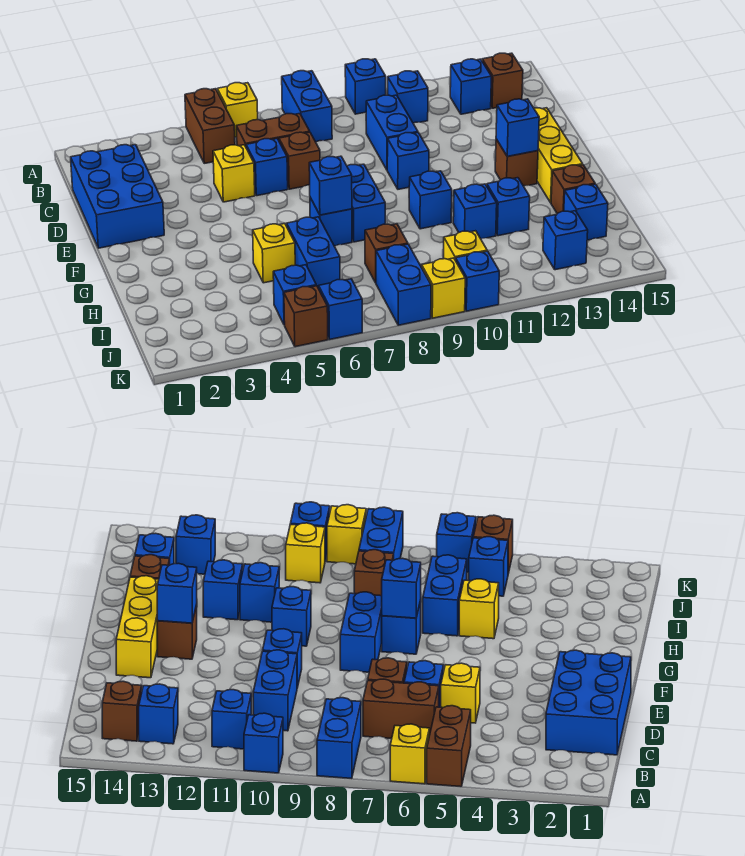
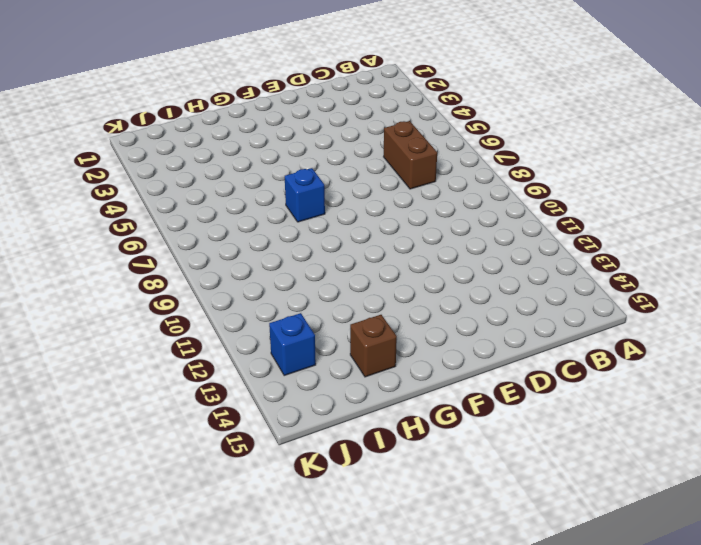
none -> brown 1x2 brick [185,89,235,163]
none -> yellow 1x1 brick [217,83,258,137]
none -> blue 1x2 brick [282,71,332,142]
none -> blue 1x1 brick [345,59,386,114]

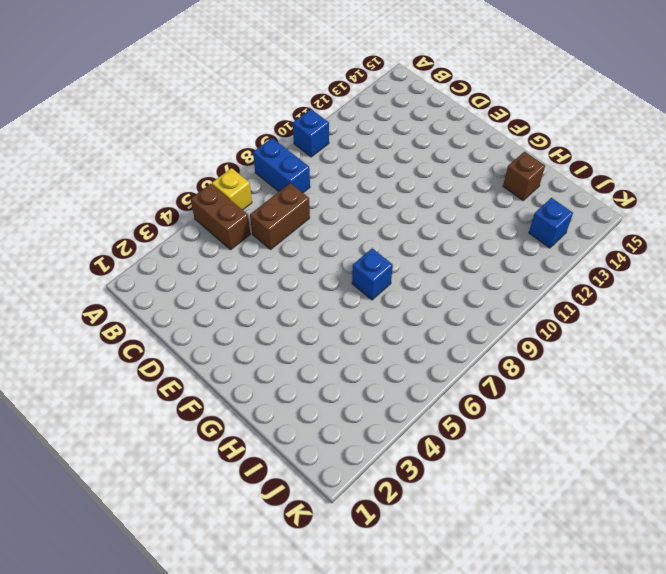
none -> blue 1x1 brick [387,71,428,123]
none -> blue 1x1 brick [450,59,491,114]
none -> brown 1x1 brick [482,53,523,108]
none -> blue 2x3 brick [71,145,164,248]

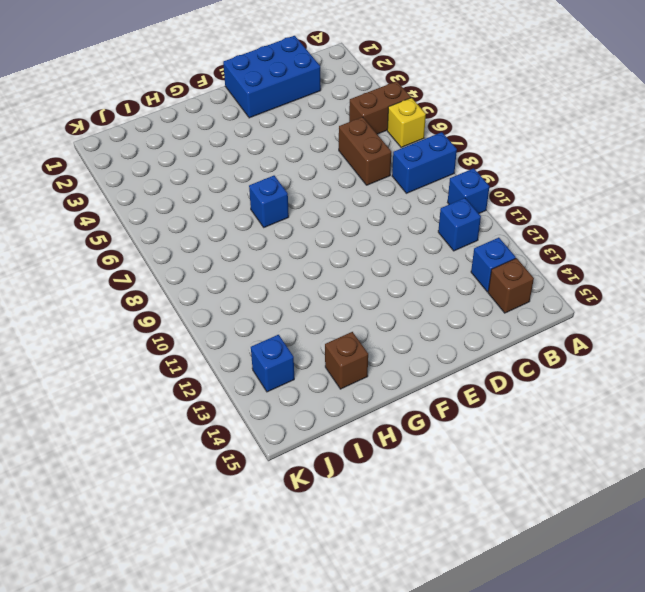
none -> blue 1x2 brick [366,95,418,170]
none -> yellow 1x1 brick [213,145,255,202]
none -> blue 1x1 brick [246,139,288,196]
none -> brown 1x1 brick [279,132,320,189]

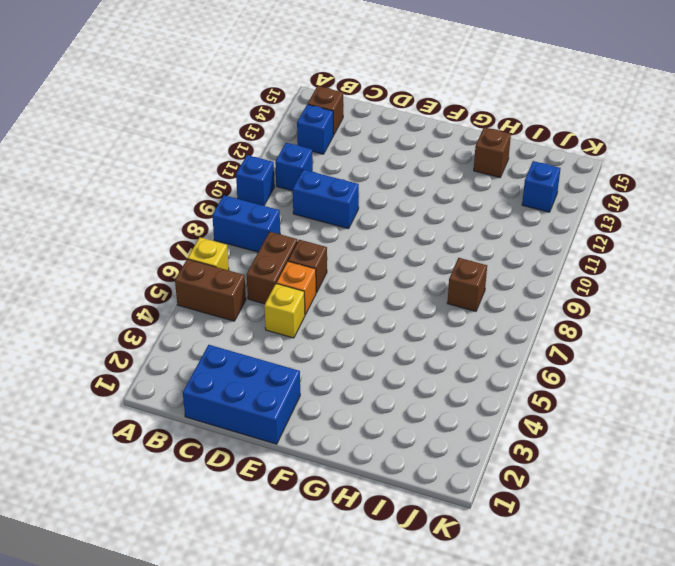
orange 1x1 brick [276,261,316,315] -> blue 1x1 brick [246,139,288,196]
none -> blue 1x1 brick [387,133,429,189]
none -> yellow 1x3 brick [534,108,583,203]
none -> blue 1x2 brick [347,164,385,242]
none -> brown 1x1 brick [495,139,538,186]

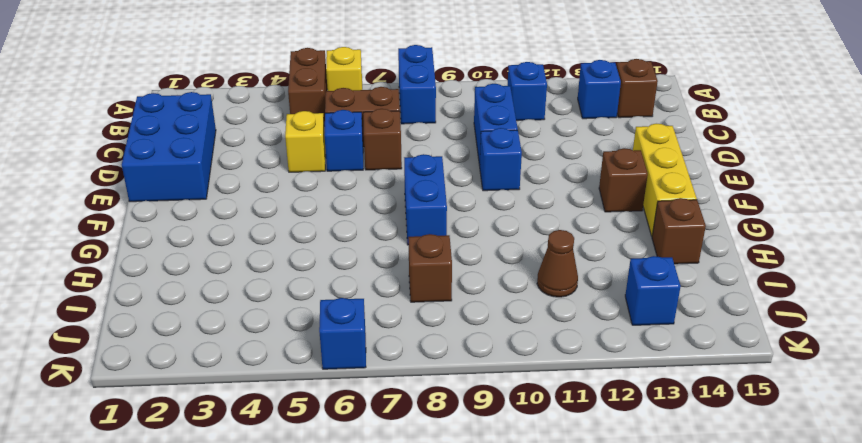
brown 1x1 cone [537,230,578,297] -> none
none -> blue 1x1 brick [345,59,386,114]
none -> blue 1x1 brick [310,198,352,246]
none -> blue 1x1 brick [409,171,452,229]
none -> yellow 1x1 brick [253,224,295,283]

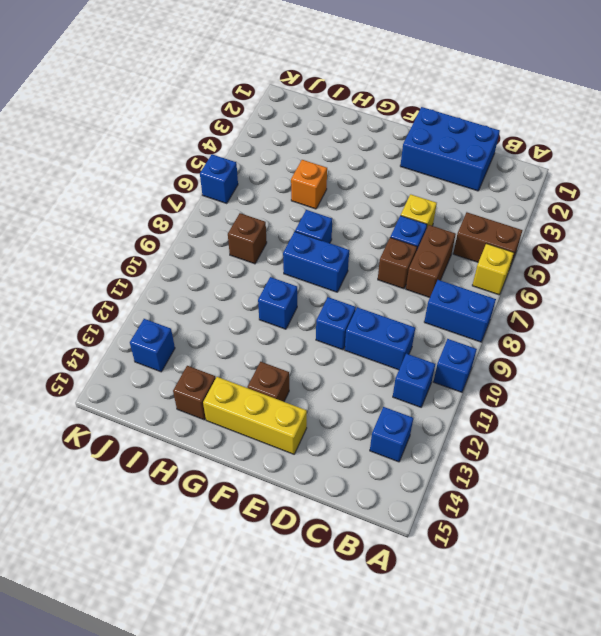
orange 1x1 brick [291,160,327,209] -> yellow 1x1 brick [253,224,295,283]
none -> brown 1x1 brick [482,53,523,108]
none -> blue 1x2 brick [287,217,340,288]
none -> blue 1x1 brick [453,184,497,239]
none -> blue 1x1 brick [487,178,530,236]

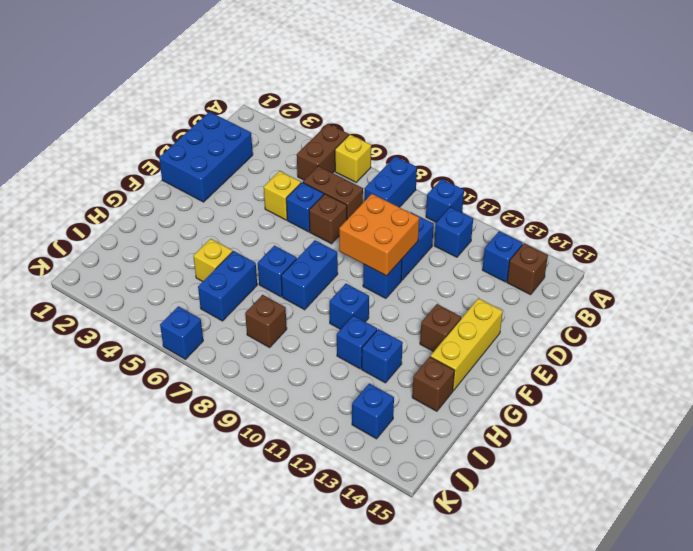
orange 2x2 brick [339,194,419,276] -> none
none -> blue 1x1 brick [564,184,608,240]
none -> blue 1x1 brick [273,265,316,325]
none -> blue 1x2 brick [376,244,431,325]
none -> yellow 1x1 brick [444,231,487,260]

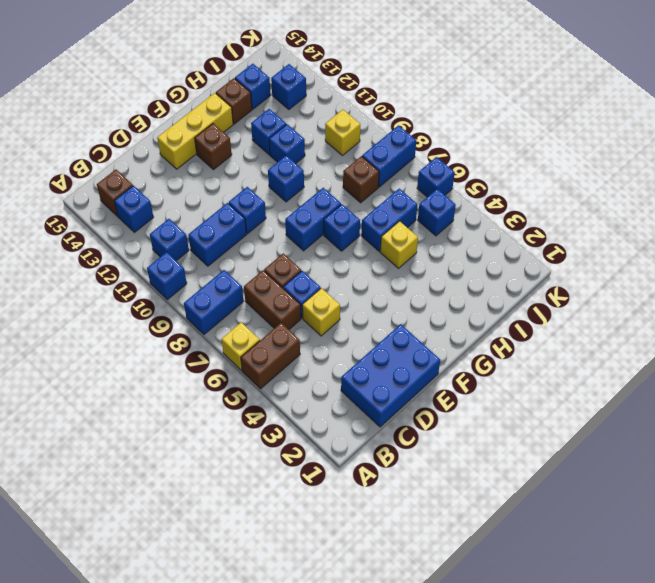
none -> brown 1x1 brick [284,286,328,347]
none -> yellow 1x1 brick [422,258,465,318]
none -> blue 1x1 brick [456,251,499,311]
none -> blue 1x1 brick [496,99,539,156]

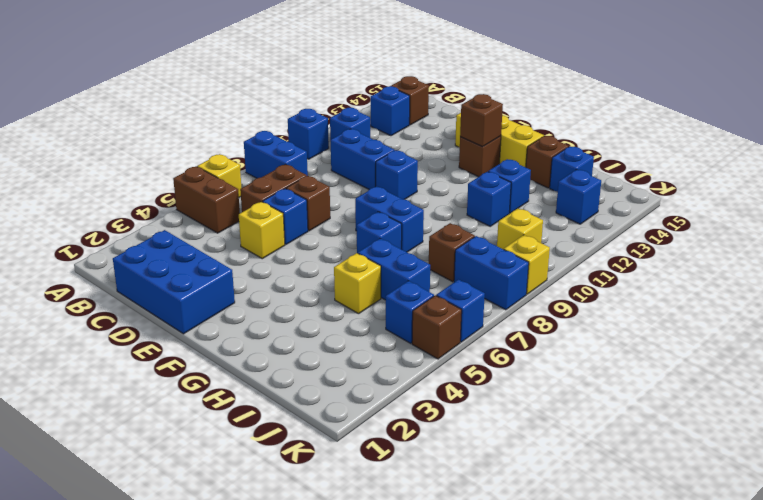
brown 1x1 brick [460,94,503,147] -> blue 1x1 brick [496,99,539,156]
none -> blue 1x1 brick [409,171,452,229]
none -> blue 1x1 brick [456,251,499,311]
none -> blue 1x1 brick [309,156,352,215]

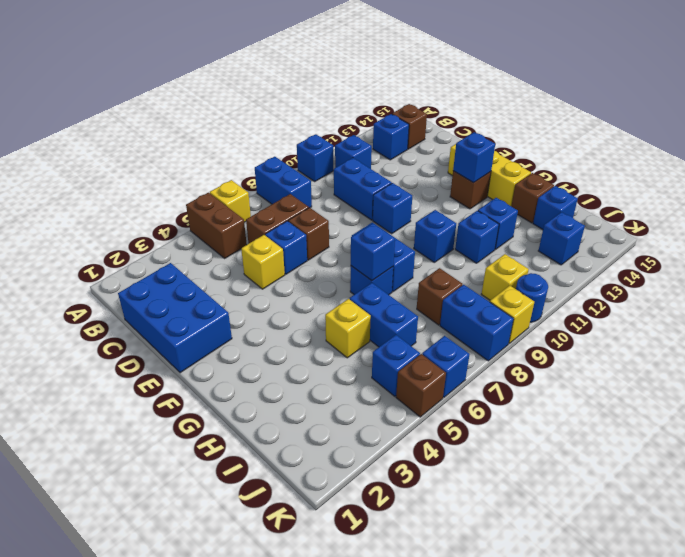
blue 1x1 round brick [516,273,548,322] -> blue 1x1 brick [456,251,499,311]

